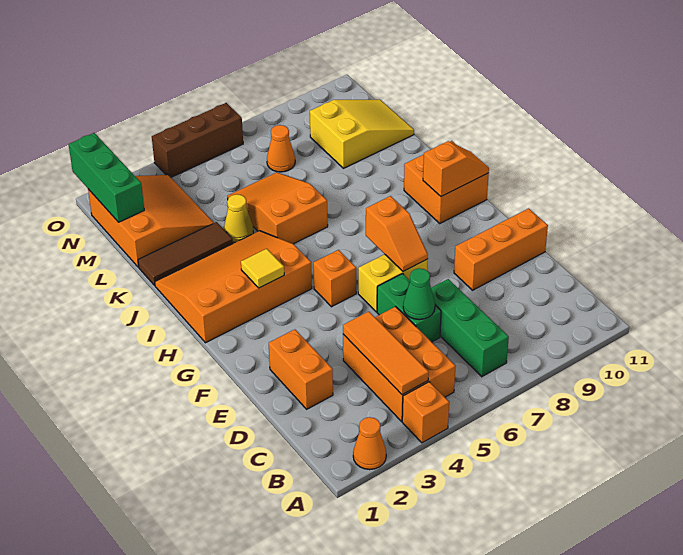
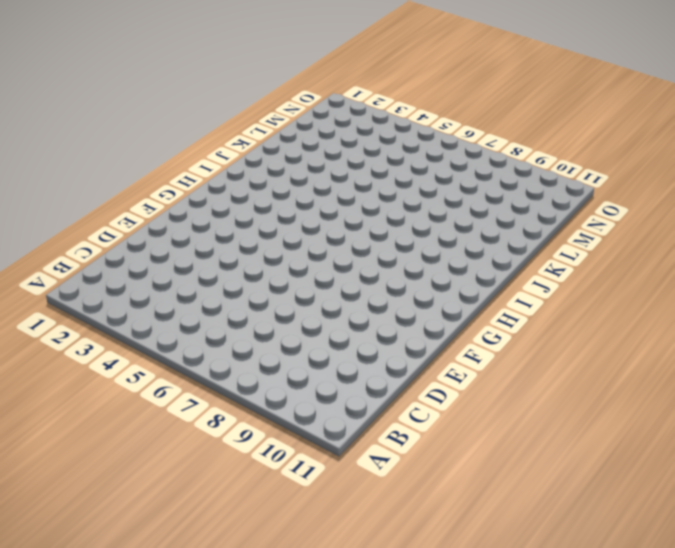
none -> orange 1x1 cone [353,417,386,470]
none -> orange 1x1 brick [402,382,449,443]
none -> orange 2x3 brick [343,307,455,421]

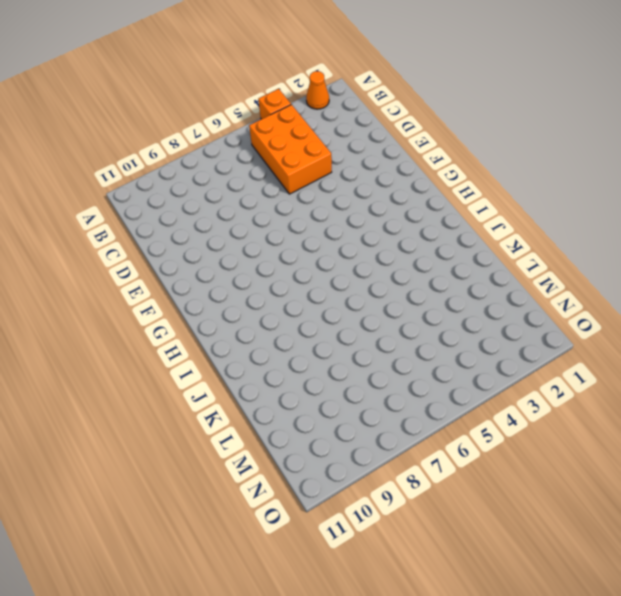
none -> green 1x3 brick [431,279,509,377]
none -> orange 1x2 brick [269,329,333,409]
none -> green 1x2 brick [377,274,441,342]

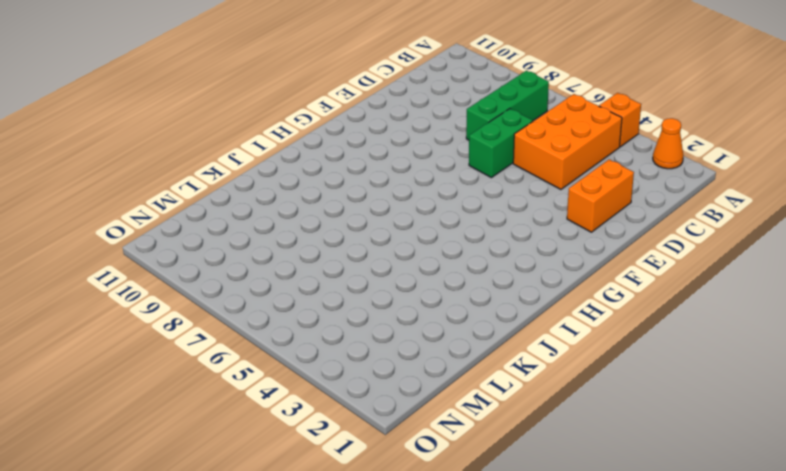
none -> orange 1x3 brick [454,208,548,290]
none -> yellow 1x2 brick [358,254,428,312]
none -> orange 1x1 brick [313,250,356,307]

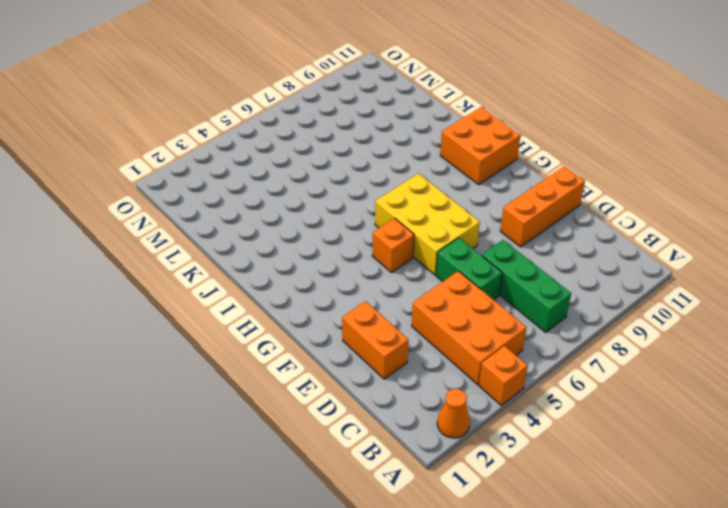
yellow 2x3 brick [375,174,480,275] -> yellow 1x2 brick [358,254,428,312]
none -> orange 3x4 slope [155,231,312,343]
none -> orange 2x3 slope [227,172,328,244]
none -> brown 1x3 tile [138,222,233,286]

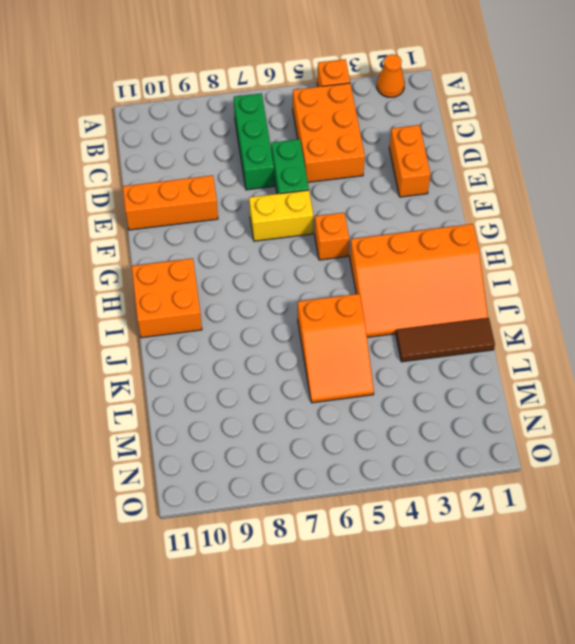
none -> yellow 1x1 cone [224,194,253,242]
none -> orange 3x3 slope [88,175,214,267]
none -> yellow 2x3 slope [310,100,414,168]

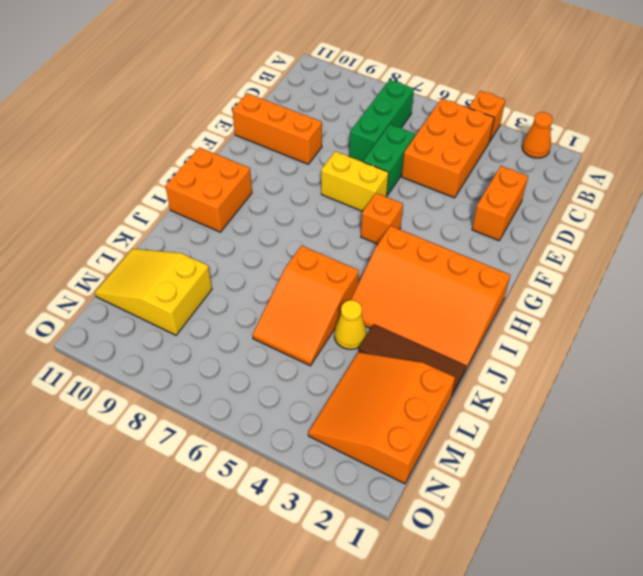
none -> orange 1x1 cone [267,125,295,172]
none -> brown 1x3 brick [152,103,243,177]
none -> orange 1x3 tile [343,312,429,395]

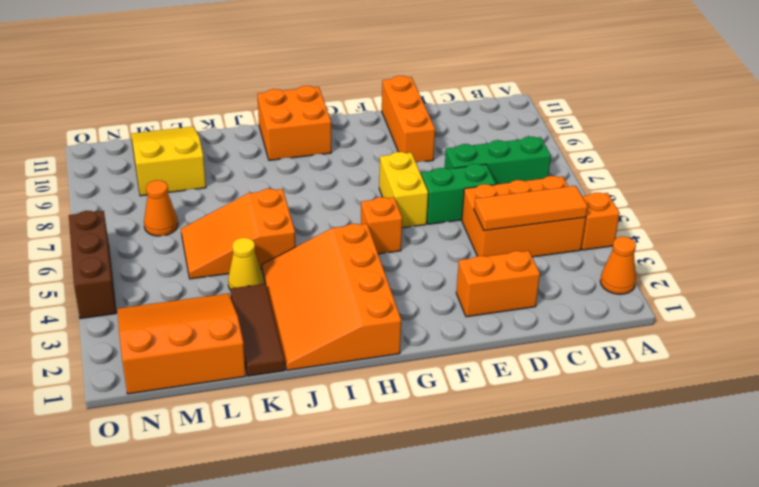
none -> green 1x1 cone [403,268,435,320]
none -> orange 1x2 slope [366,196,428,271]
none -> yellow 1x1 tile [241,249,284,288]

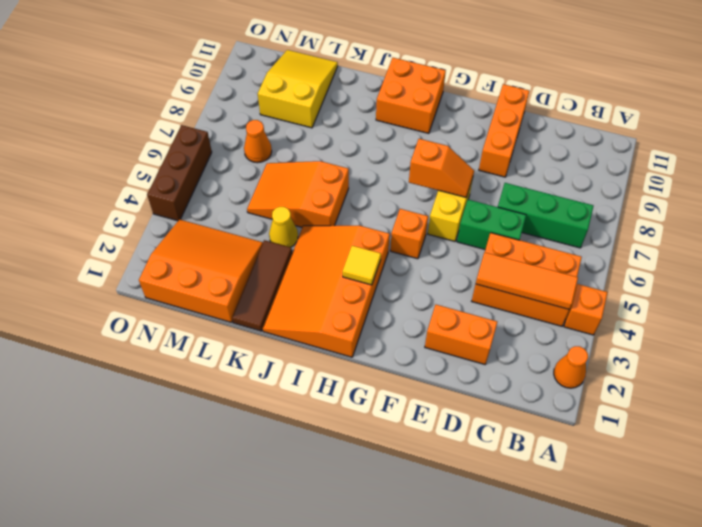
none -> green 1x1 cone [403,268,435,320]
none -> orange 1x2 slope [423,141,489,197]
none -> green 1x3 brick [69,133,144,222]

